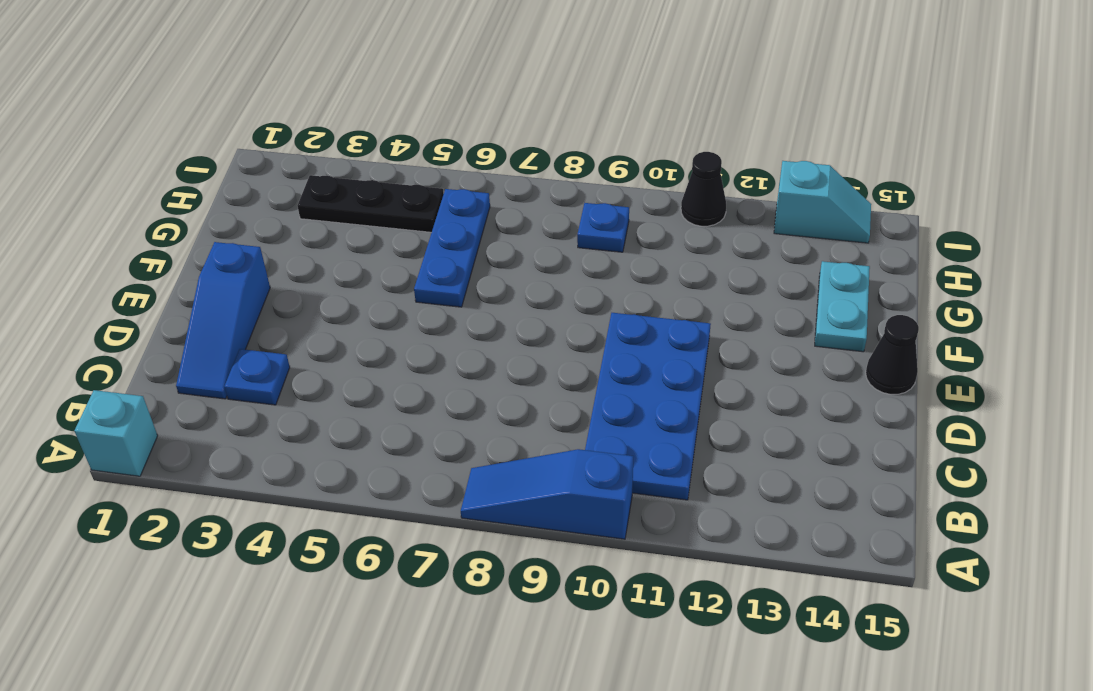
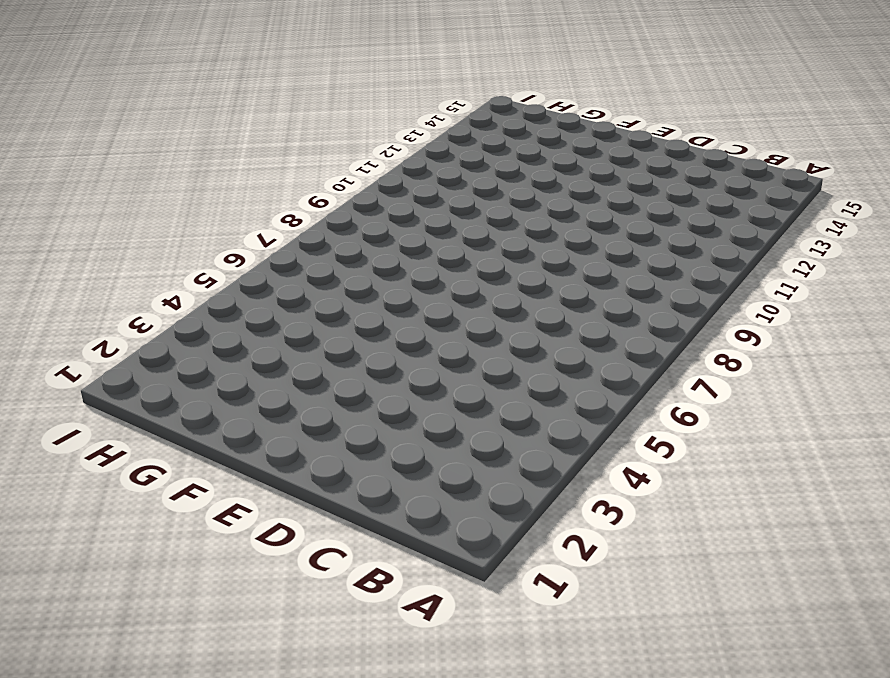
none -> cyan 1x1 brick [74,390,158,476]
none -> blue 1x3 slope [461,449,634,539]
none -> blue 2x4 plate [585,313,711,500]

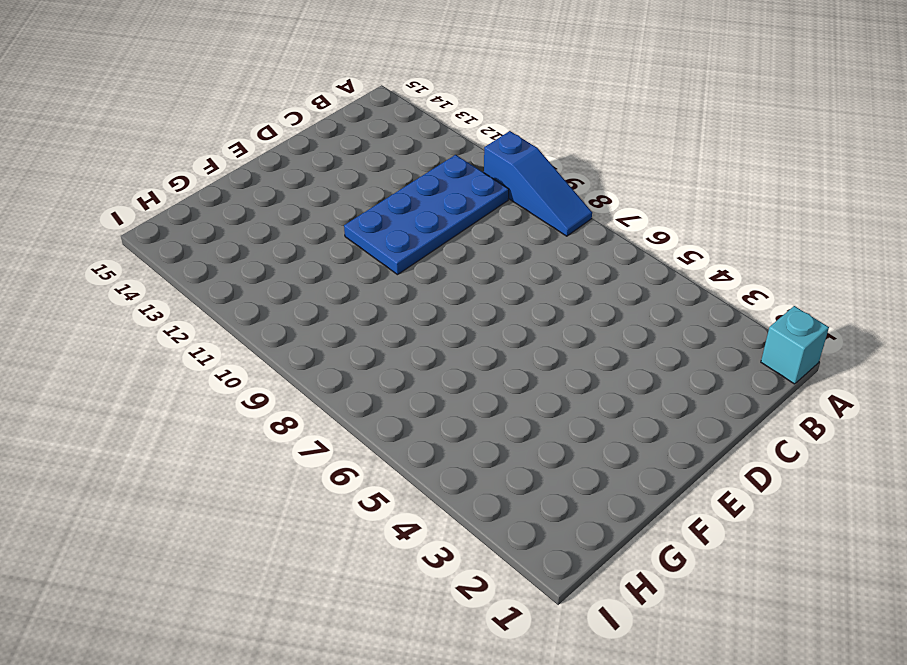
none -> blue 1x3 slope [176,242,270,399]
none -> blue 1x1 plate [224,349,290,405]
none -> black 1x1 cone [866,315,919,394]

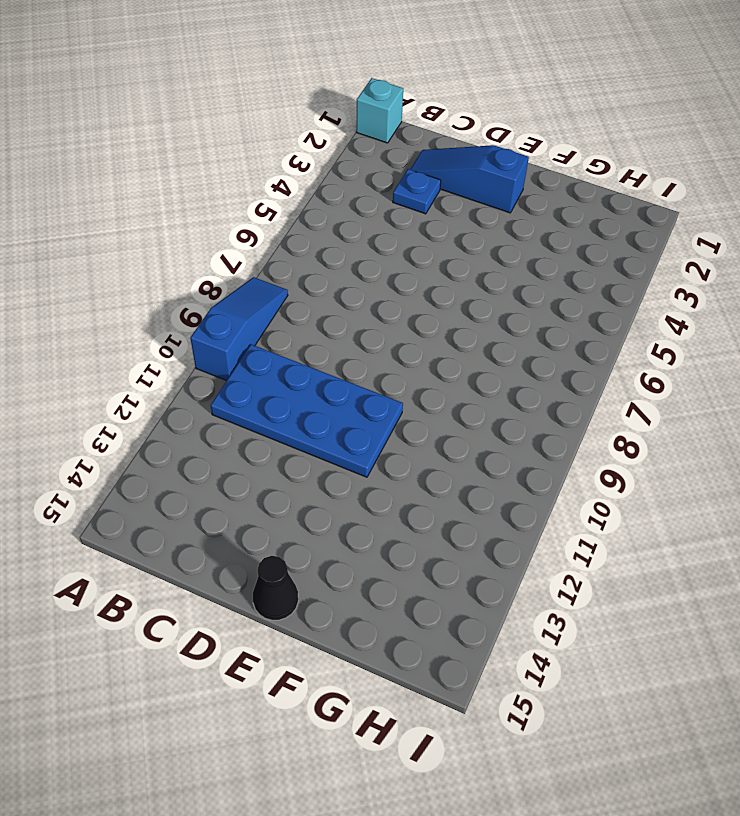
none -> blue 1x3 plate [414,189,490,307]
none -> cyan 1x2 plate [815,261,870,352]
none -> black 1x3 plate [298,175,444,232]

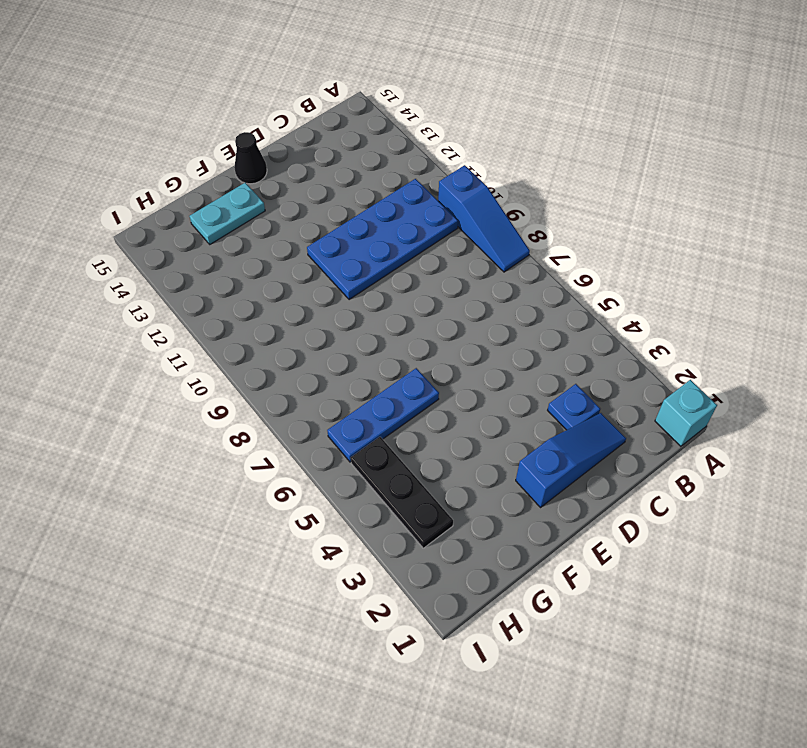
none -> blue 1x1 plate [577,203,629,252]
none -> black 1x1 cone [681,152,726,226]
none -> cyan 1x2 slope [774,161,871,243]

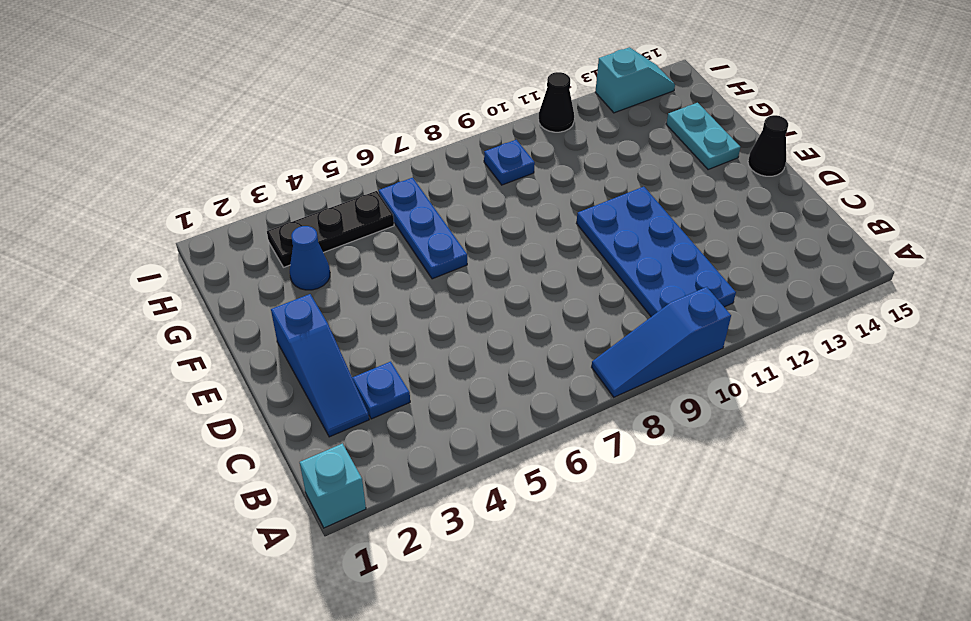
blue 1x1 cone [290,226,330,290] -> none

